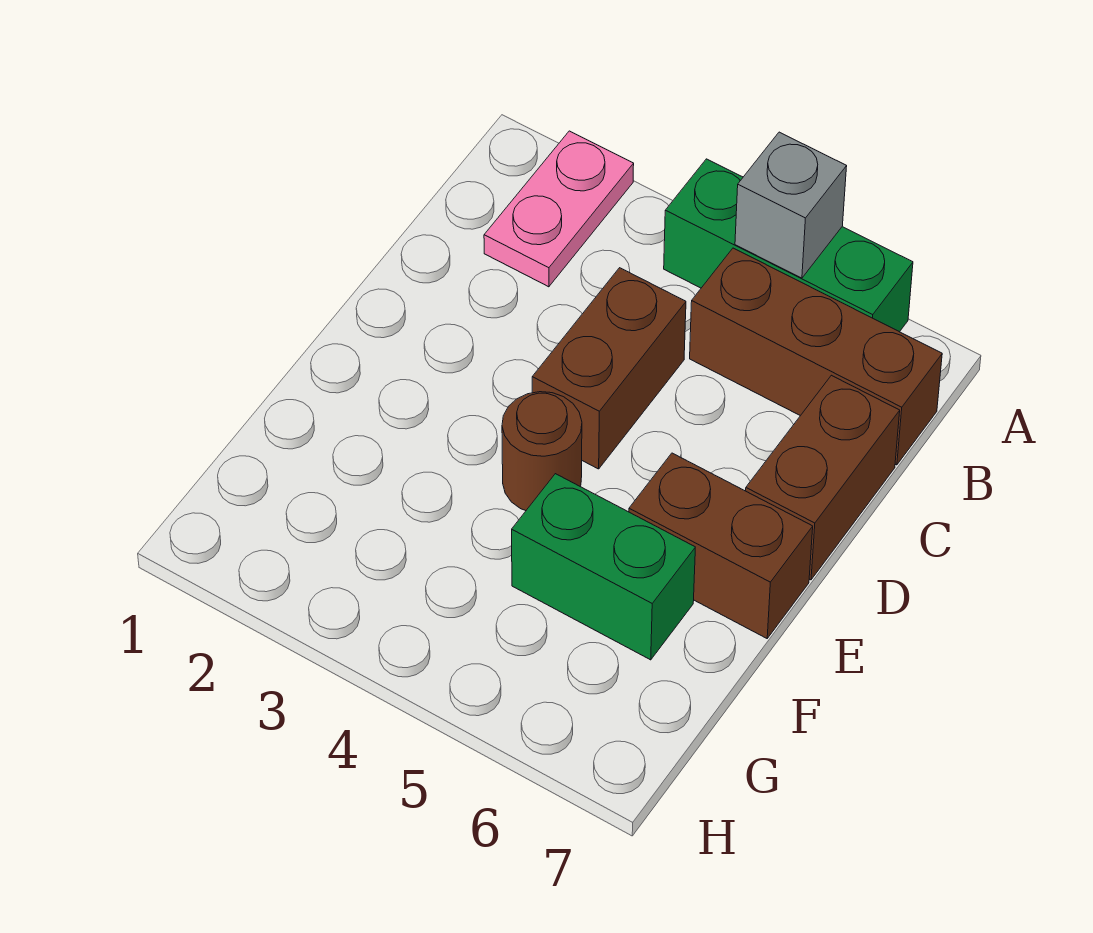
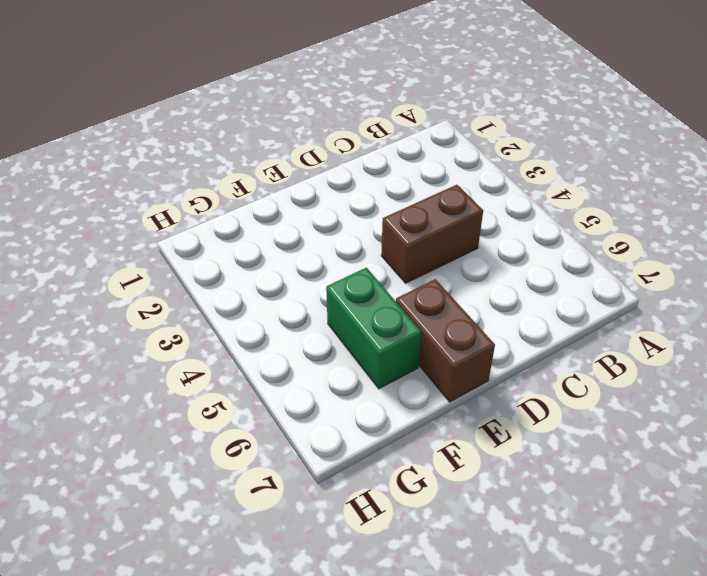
none -> pink 1x2 plate [484,131,634,287]
none -> green 1x3 brick [664,159,913,332]

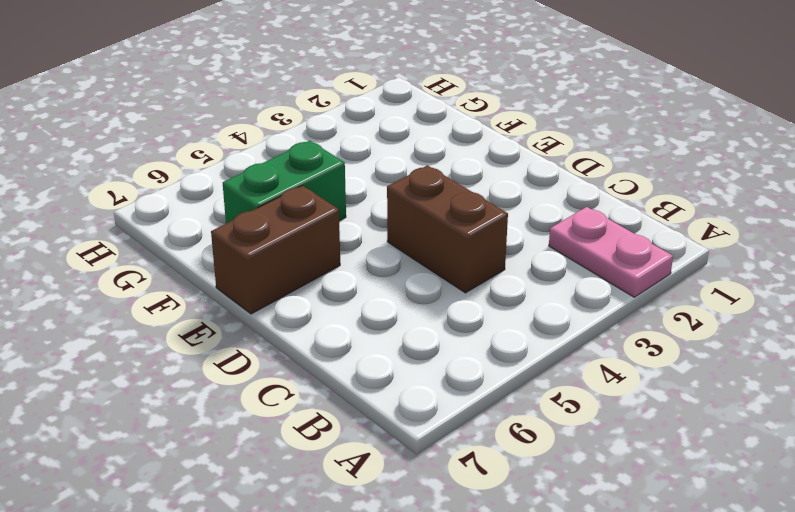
none -> green 1x3 brick [664,159,913,332]
none -> brown 1x3 brick [690,248,942,465]

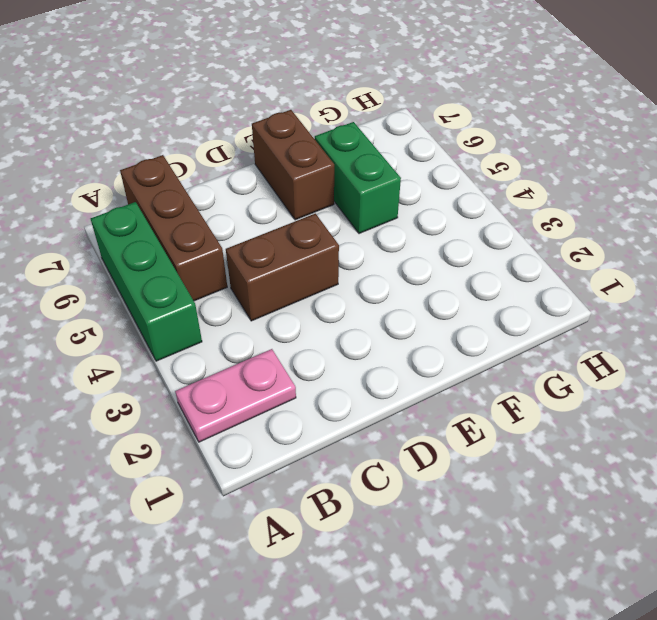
none -> brown 1x2 brick [746,375,900,580]
none -> brown 1x1 round brick [502,392,582,511]

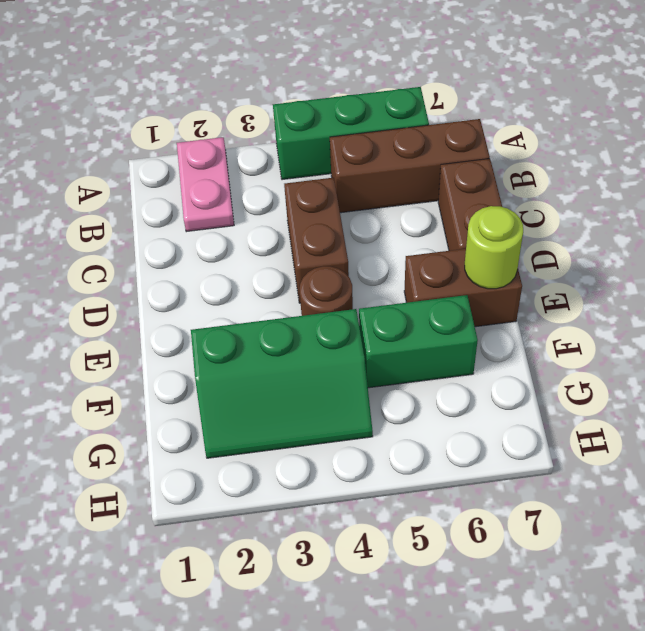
lime 1x1 round brick [465,206,523,289] -> none
green 2x3 slope [191,309,373,458] -> none
none -> grey 1x1 brick [735,132,847,278]

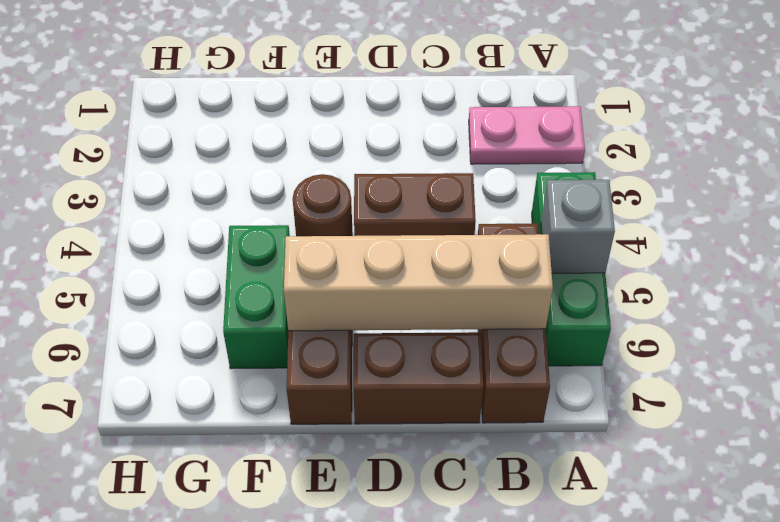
tan 1x4 brick [284,234,553,331] -> none

